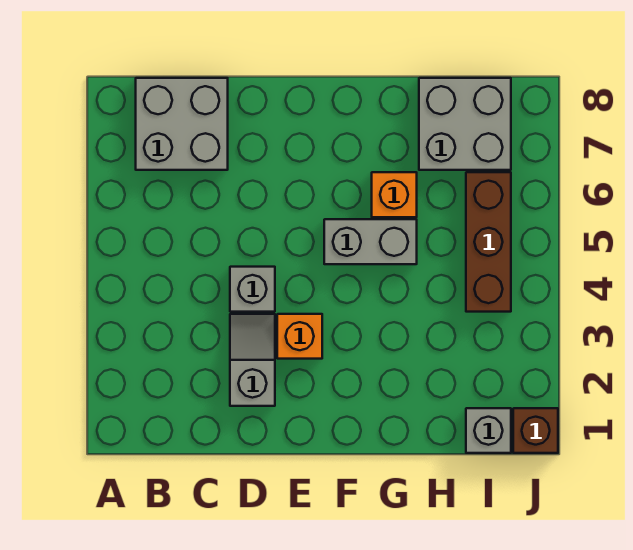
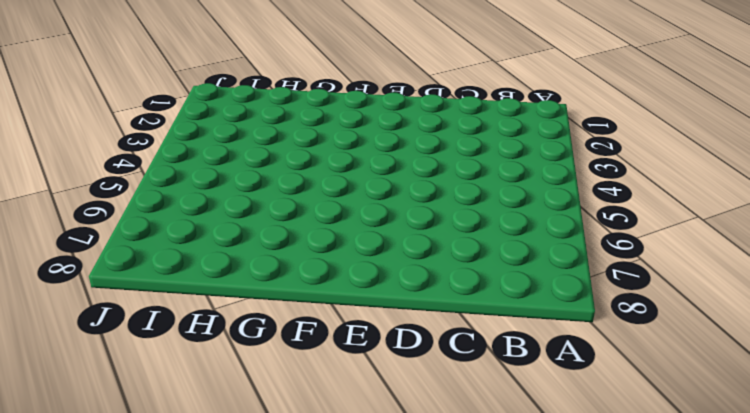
none -> grey 2x2 brick [136,78,228,170]
none -> grey 1x2 slope [230,314,275,406]

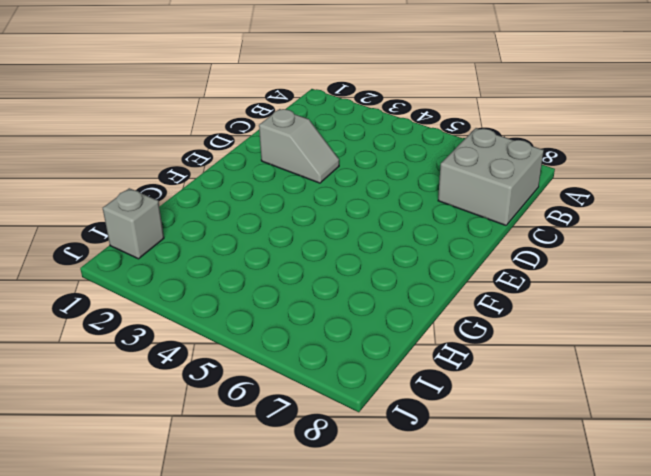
none -> grey 1x1 brick [230,267,275,312]
none -> orange 1x1 brick [277,314,322,359]

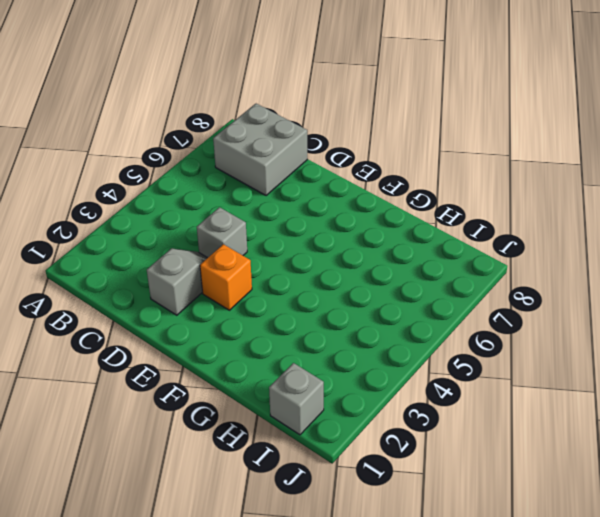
none -> grey 1x2 brick [324,219,417,264]
none -> orange 1x1 brick [372,172,417,217]

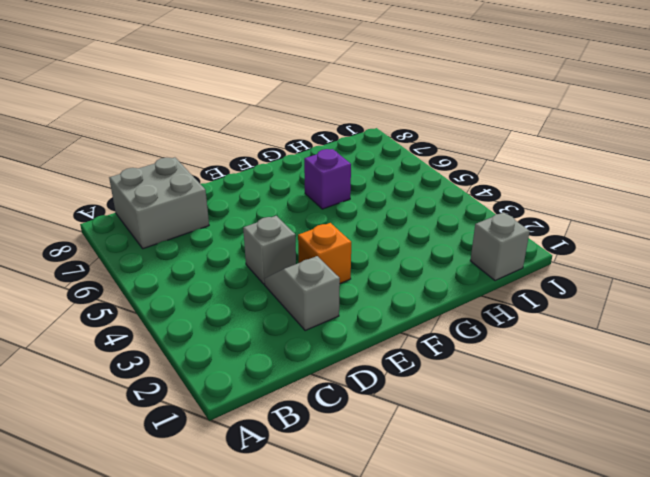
purple 1x1 brick [304,149,351,209] -> orange 1x1 brick [372,172,417,217]
none -> grey 1x2 brick [324,219,417,264]
none -> grey 2x2 brick [419,78,511,170]

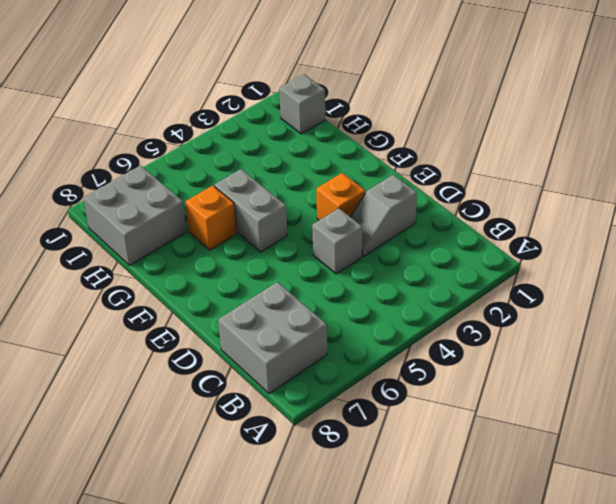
none -> brown 1x3 brick [466,172,511,312]
none -> brown 1x1 brick [513,408,558,453]

